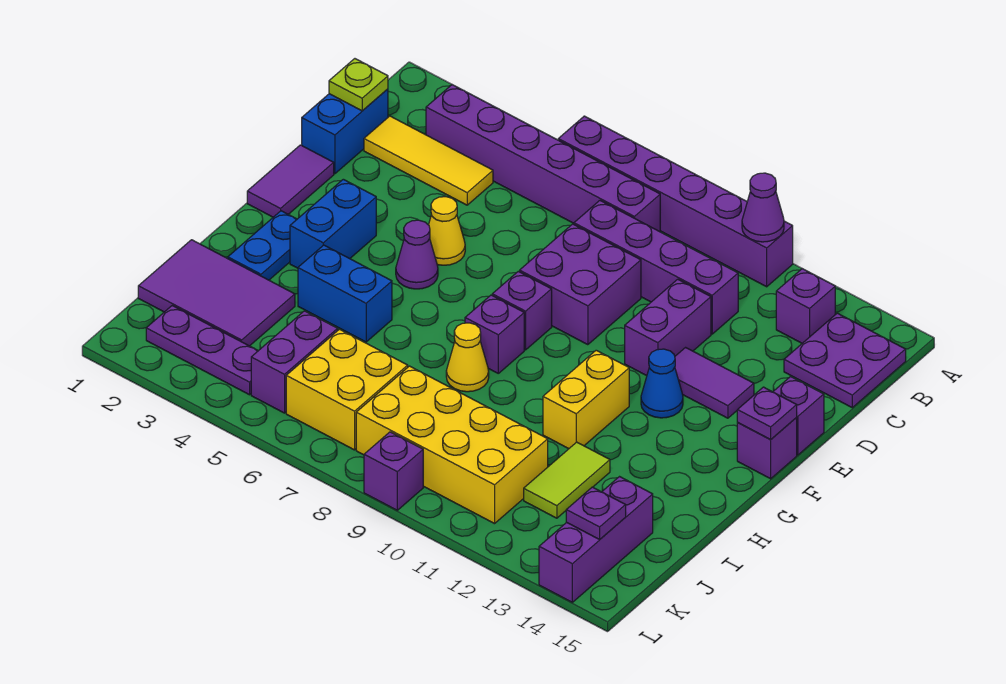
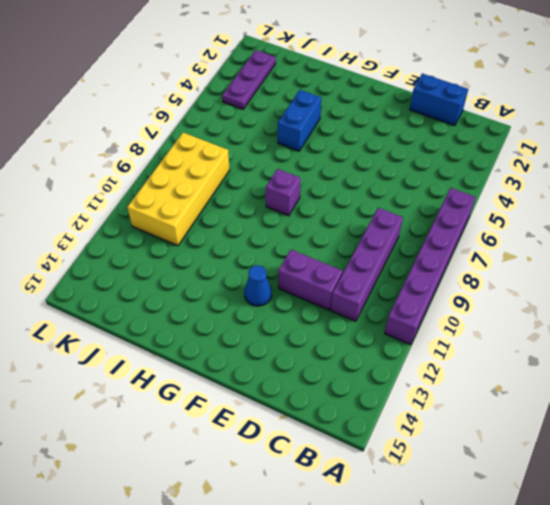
none -> purple 1x6 brick [426,85,660,232]
none -> purple 1x1 brick [776,269,835,343]
none -> purple 2x2 plate [784,313,906,408]
none -> yellow 1x3 tile [364,116,493,205]

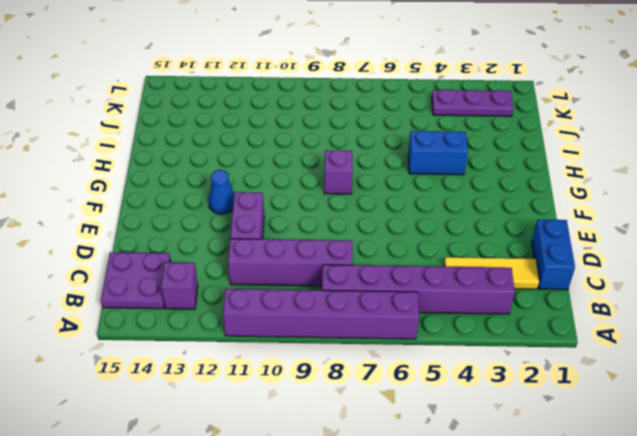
none -> purple 2x2 brick [520,224,641,345]
none -> purple 1x2 tile [247,145,334,217]
none -> yellow 1x1 cone [429,197,465,265]
none -> purple 1x2 tile [675,348,754,418]

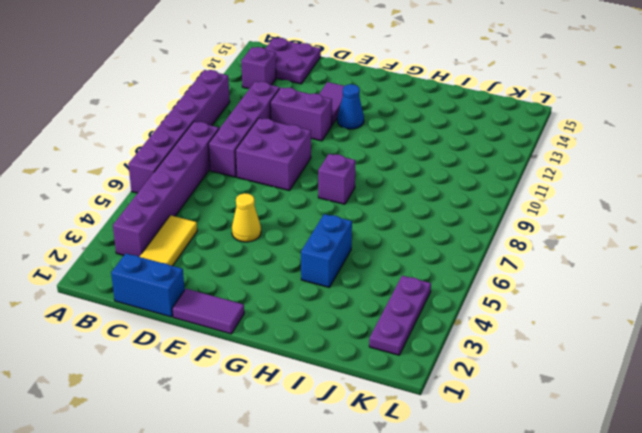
none -> purple 1x1 brick [773,377,824,455]
none -> blue 1x2 brick [290,179,376,268]
none -> purple 1x1 cone [396,220,438,289]
none -> purple 1x1 brick [492,271,552,350]

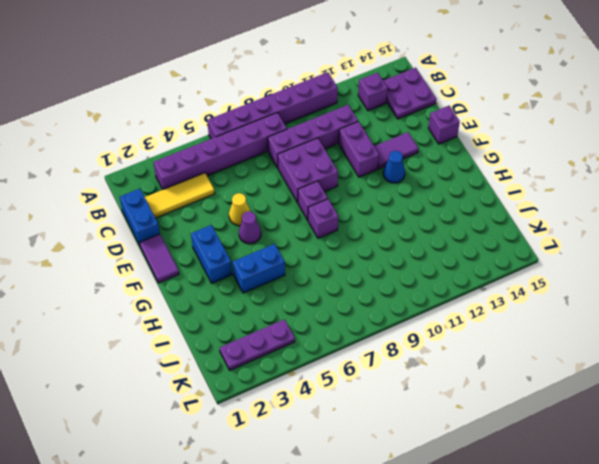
none -> purple 1x1 brick [737,418,797,479]
none -> blue 1x2 plate [228,211,297,280]
none -> yellow 1x2 brick [543,350,629,449]
none -> yellow 1x1 cone [446,323,489,392]

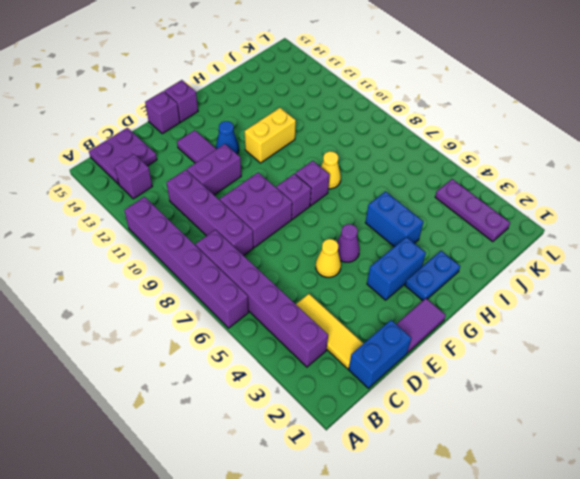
none -> purple 2x3 tile [138,240,295,346]
none -> lime 1x2 tile [524,442,610,518]
none -> purple 1x2 brick [251,311,338,413]
none -> yellow 2x2 brick [286,329,408,450]

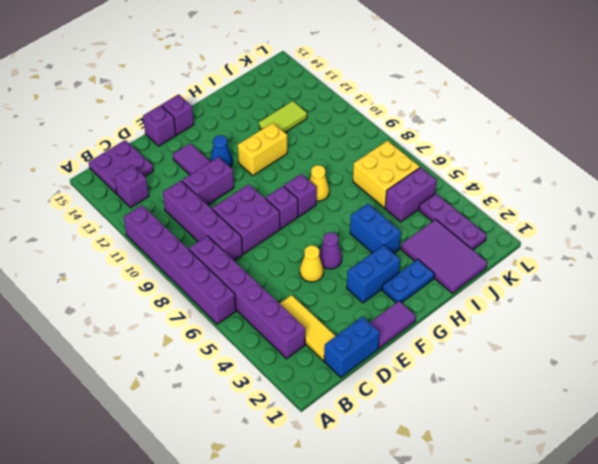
none -> yellow 2x4 brick [356,366,548,524]
none -> purple 1x3 brick [539,477,653,602]
none -> purple 1x1 brick [364,432,423,510]
none -> purple 1x1 cone [742,173,784,242]

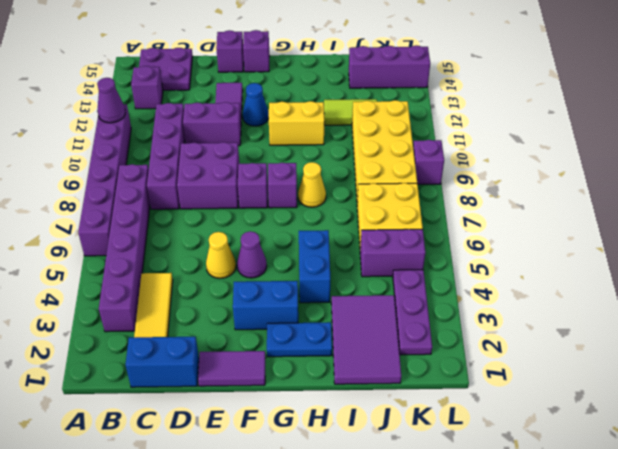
none -> lime 1x1 plate [329,59,388,111]
none -> purple 1x1 plate [737,387,797,439]
none -> purple 1x1 plate [566,487,626,540]

